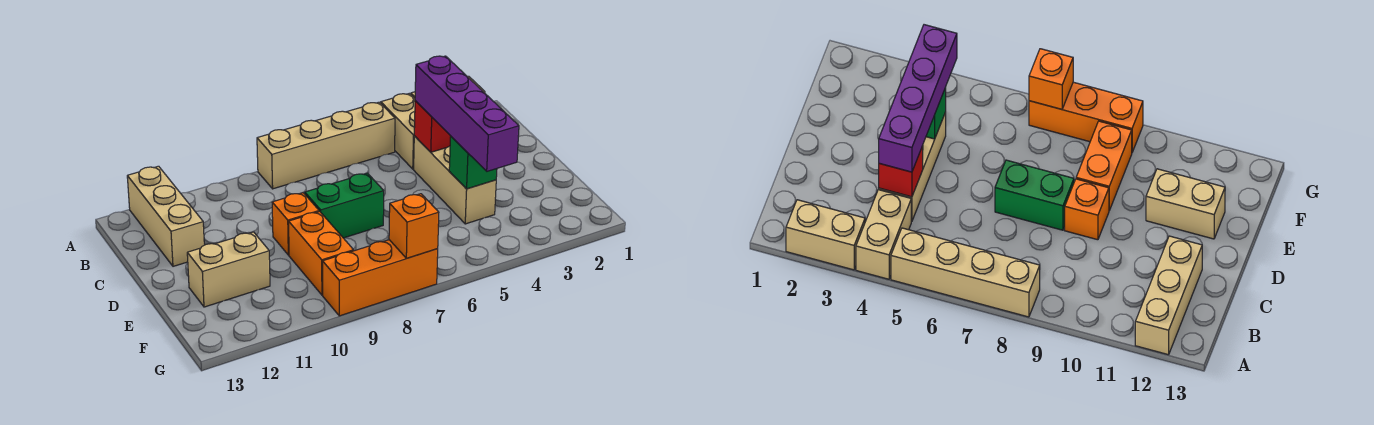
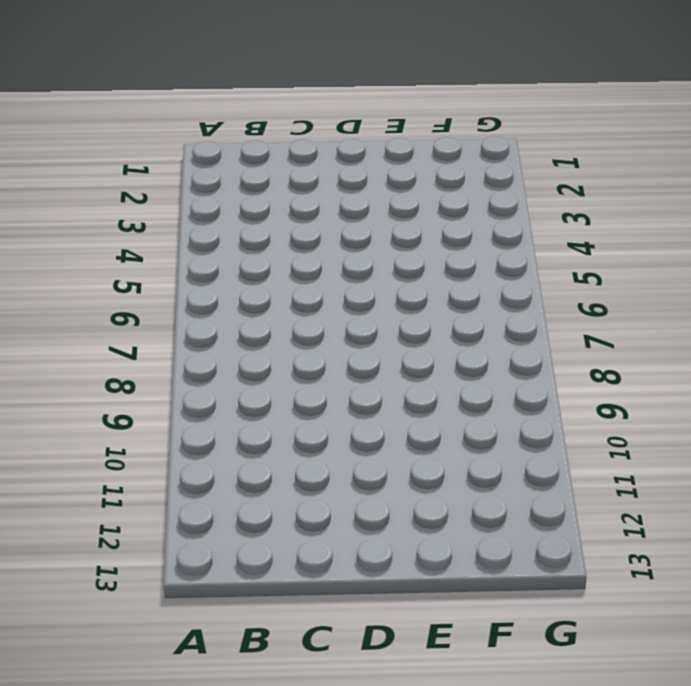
none -> tan 1x2 brick [786,200,865,270]
none -> tan 1x2 brick [381,93,415,169]
none -> tan 1x4 brick [257,102,395,189]

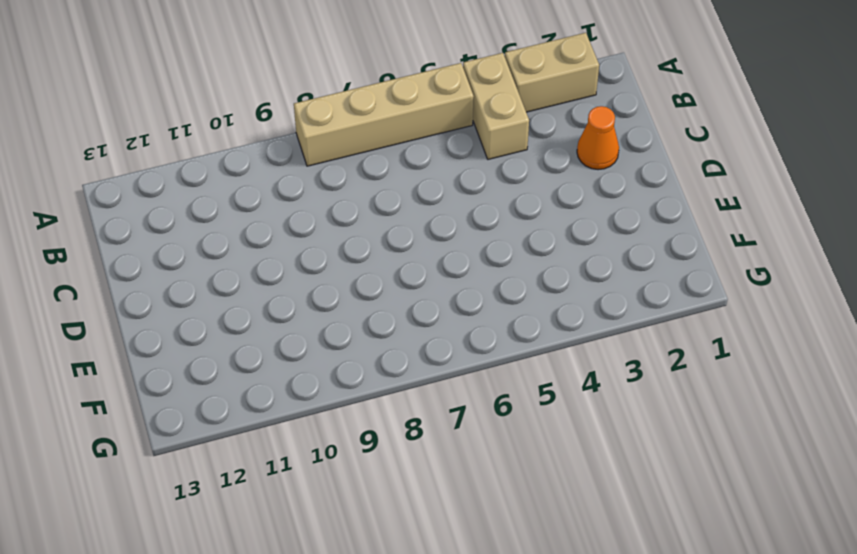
orange 1x1 cone [577,106,619,170] -> none
none -> tan 1x3 brick [127,166,204,266]
none -> tan 1x3 brick [414,136,496,224]
none -> green 1x2 brick [305,173,384,238]

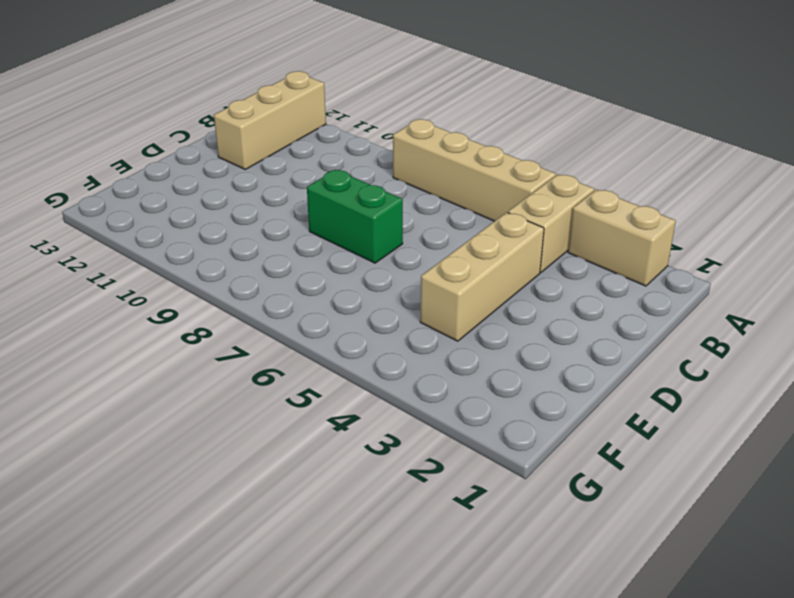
none -> orange 1x1 brick [272,193,319,255]
none -> orange 1x2 brick [289,212,354,295]
none -> tan 1x2 brick [187,232,270,307]

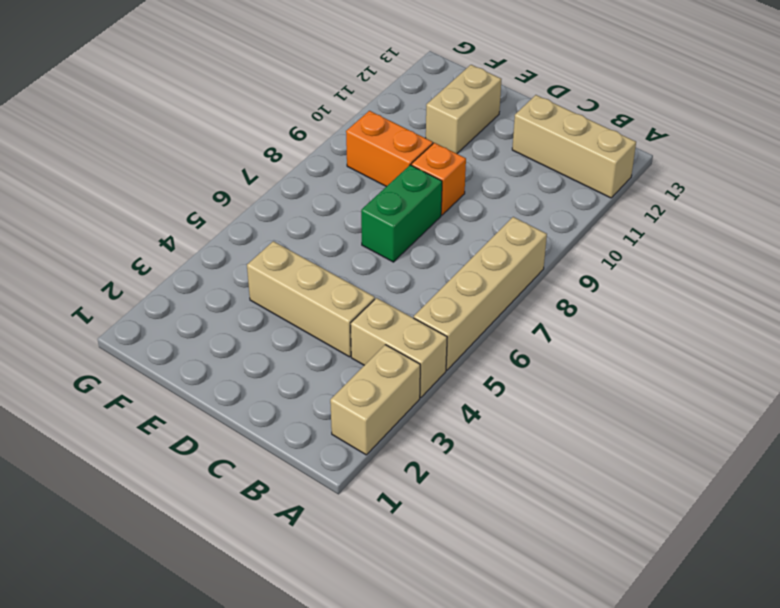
none -> orange 1x3 brick [323,240,438,316]
none -> red 1x1 brick [414,101,451,152]
none -> green 1x1 brick [449,137,497,189]

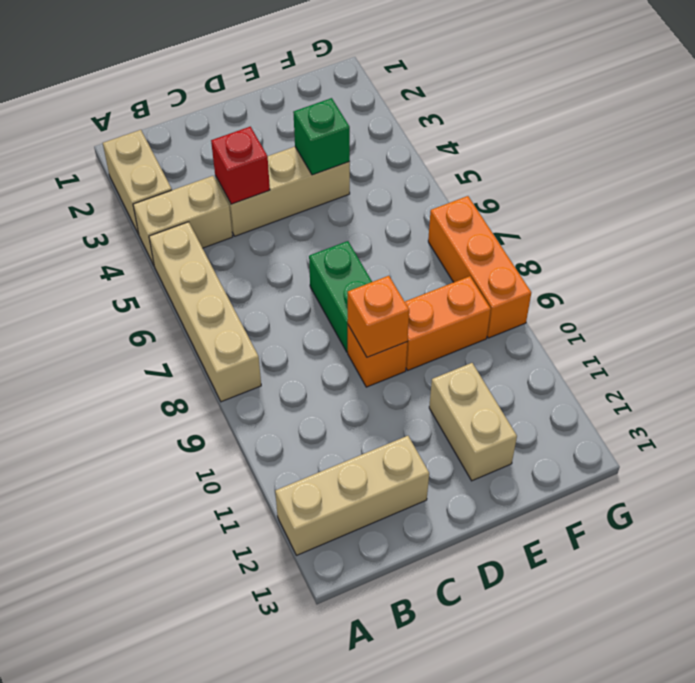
orange 1x1 brick [348,276,409,357] -> orange 1x1 brick moved to [389,194,439,258]
none -> purple 1x4 brick [415,56,519,171]

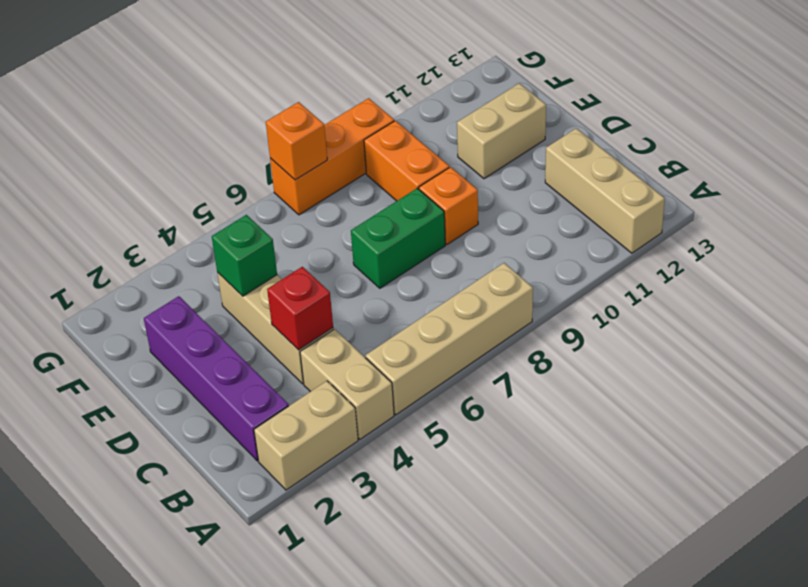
purple 1x4 brick [144,296,289,461] -> purple 1x4 brick moved to [415,56,519,171]

